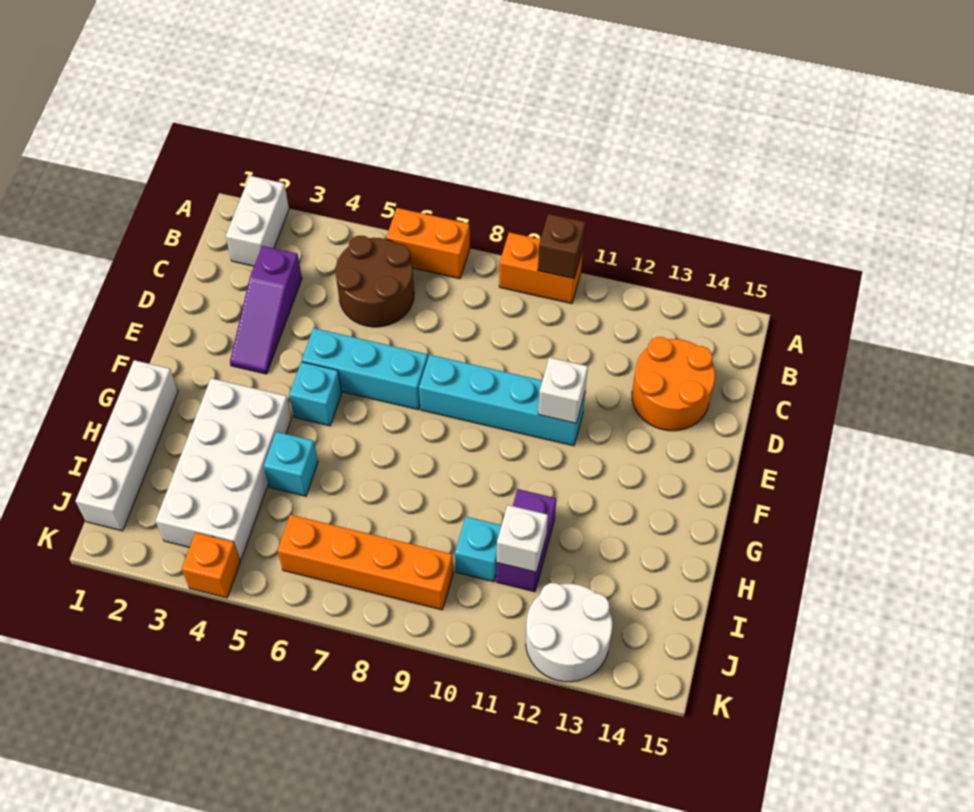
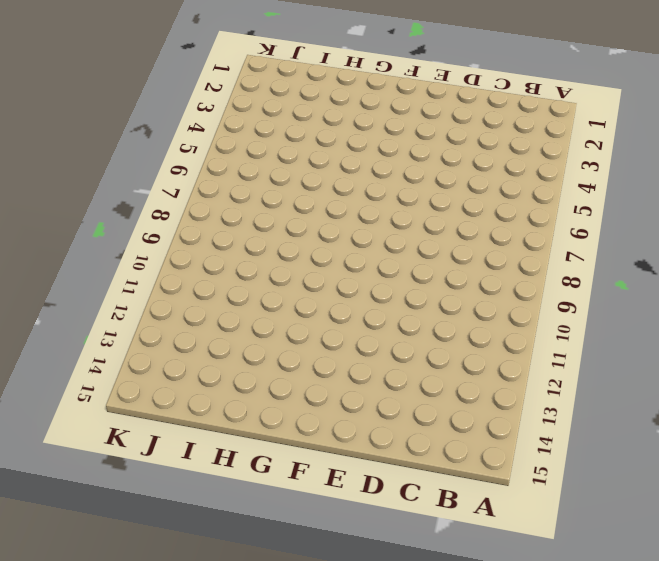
none -> white 1x2 brick [226,176,289,266]
none -> orange 1x2 brick [386,208,470,279]
none -> orange 1x2 brick [499,232,583,303]

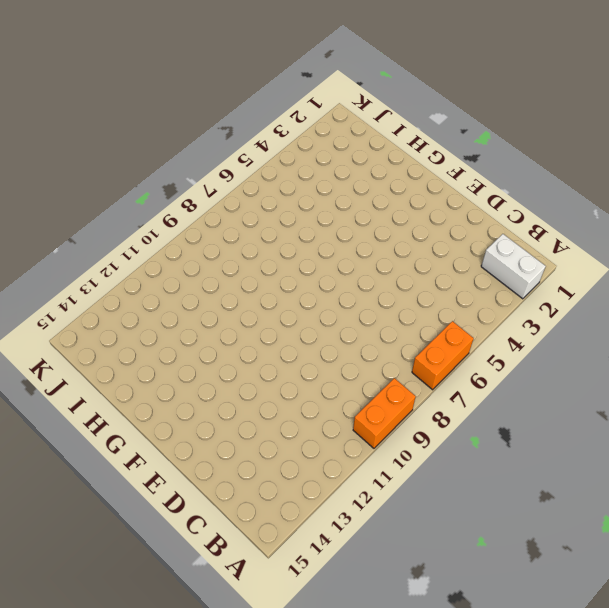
none -> brown 2x2 round brick [336,236,414,327]
none -> purple 1x3 slope [230,246,302,374]
none -> orange 2x2 round brick [632,337,715,431]

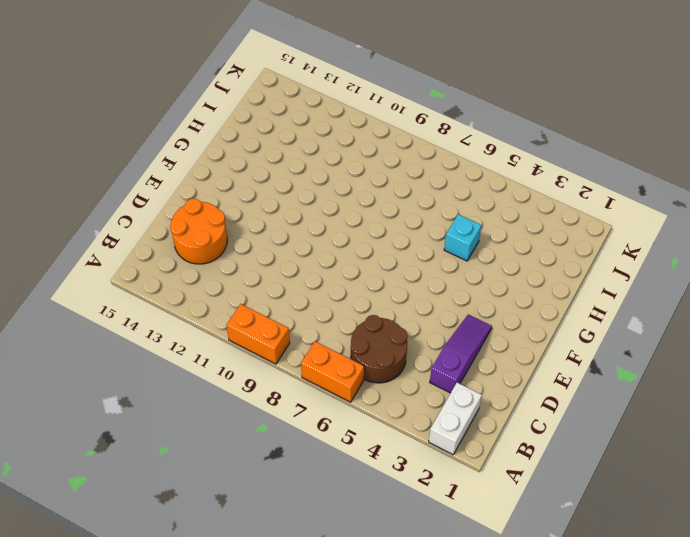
none -> cyan 1x3 brick [302,328,428,409]
none -> cyan 1x4 brick [419,355,585,446]
none -> cyan 1x1 brick [289,362,342,426]

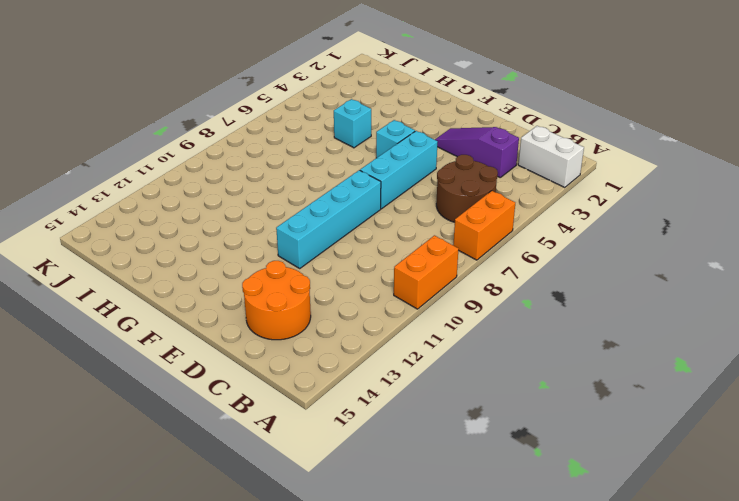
none -> white 1x4 brick [76,360,178,531]
none -> white 2x4 brick [156,378,292,560]
none -> purple 1x2 brick [496,489,556,592]

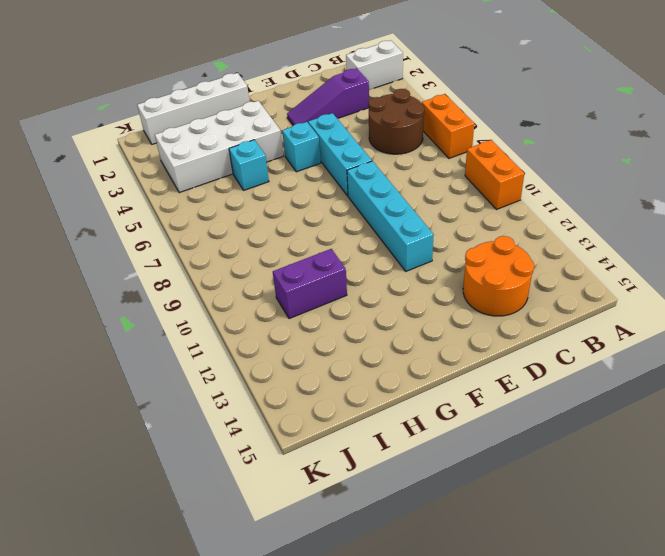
none -> cyan 1x1 brick [455,517,502,582]
none -> orange 1x4 brick [278,515,453,610]
none -> white 2x2 round brick [526,583,612,682]

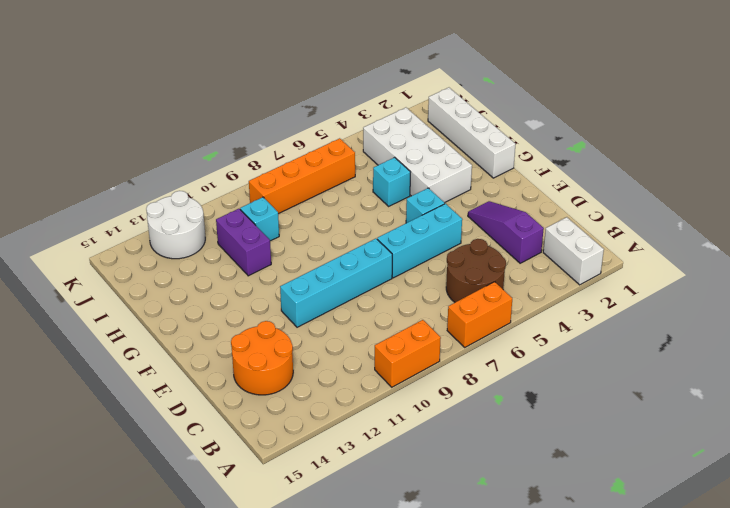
none -> orange 1x1 brick [182,533,240,598]
none -> brown 1x1 brick [538,214,585,279]
none -> white 1x1 brick [538,357,588,423]

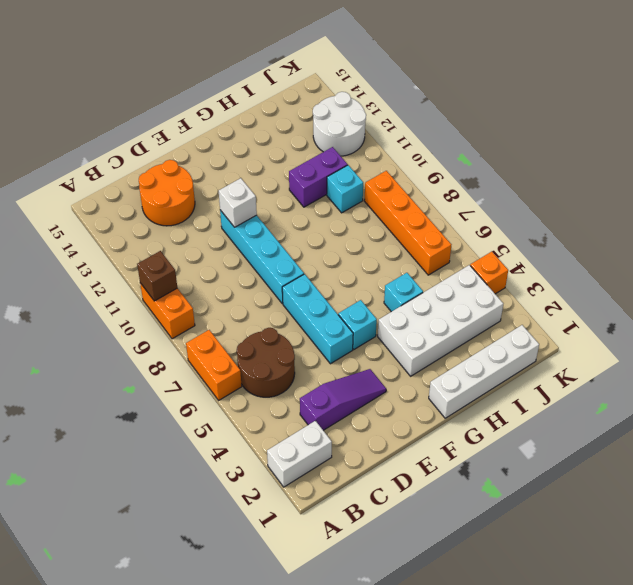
none -> white 1x1 brick [497,505,548,572]

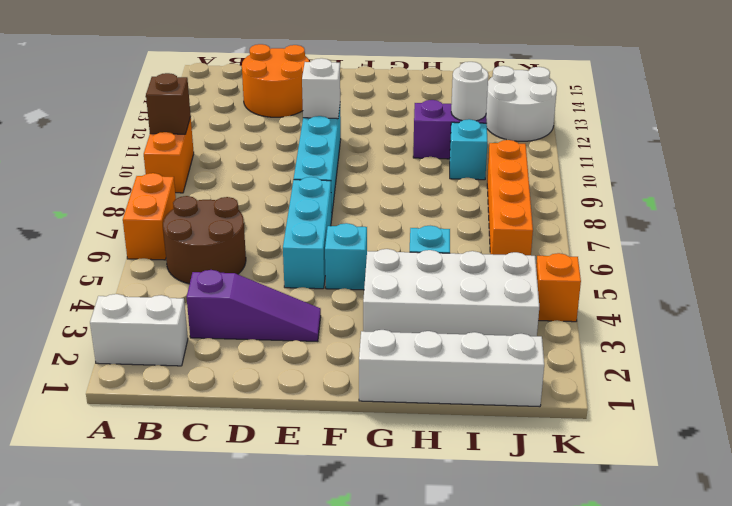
white 1x1 round brick [451,62,488,121] -> white 1x1 brick [497,505,548,572]

